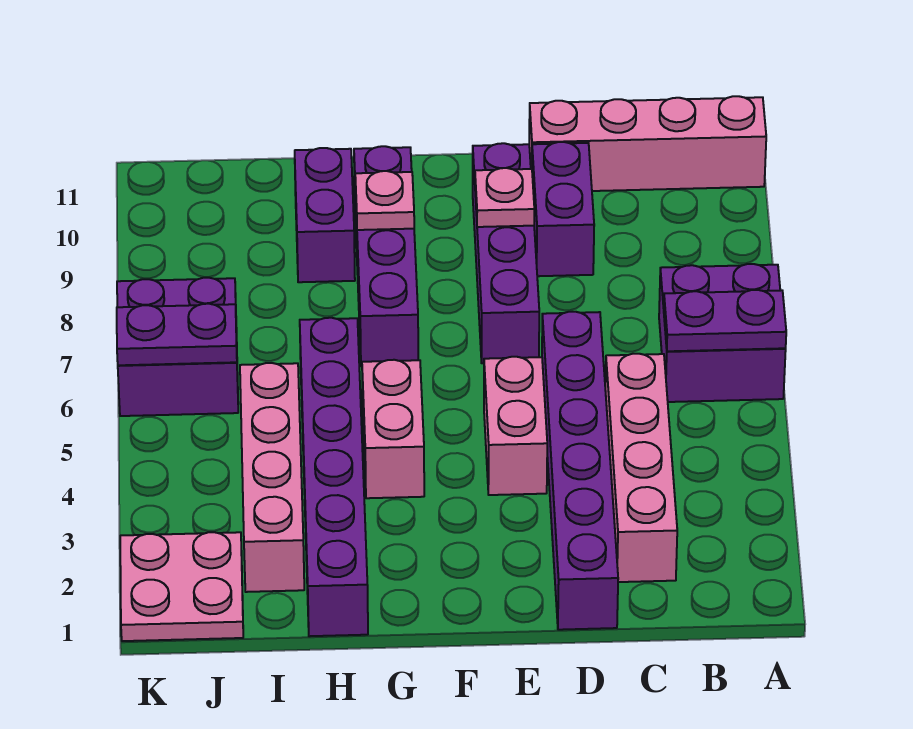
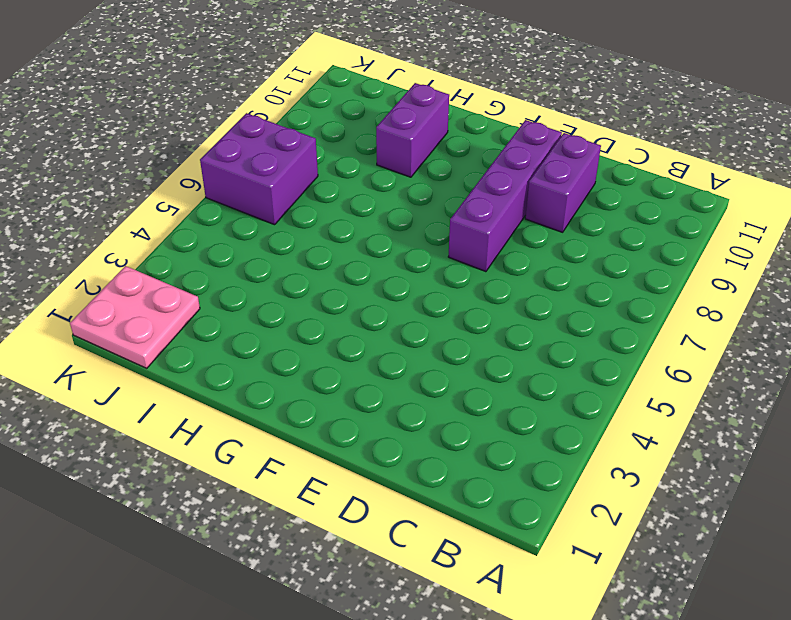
none -> purple 2x2 brick [659,264,786,402]
none -> pink 1x4 brick [529,96,766,191]
none -> pink 1x4 brick [605,354,677,582]

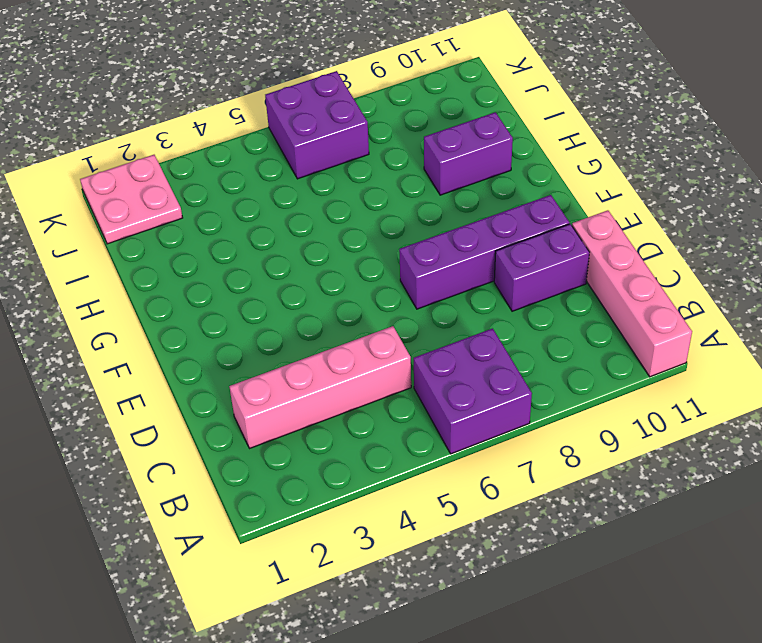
none -> purple 1x6 brick [542,312,618,630]
none -> pink 1x2 brick [484,357,547,495]
none -> pink 1x2 brick [362,360,424,498]

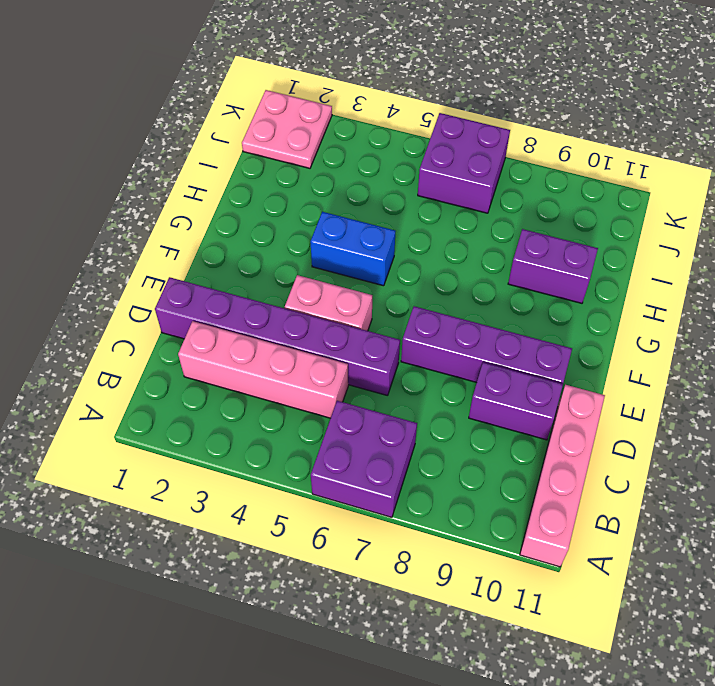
blue 1x2 brick [310,212,395,286] -> pink 1x2 brick [362,360,424,498]
none -> purple 1x4 brick [354,146,418,366]
none -> purple 1x6 brick [300,318,368,636]
none -> pink 1x4 brick [240,363,304,592]

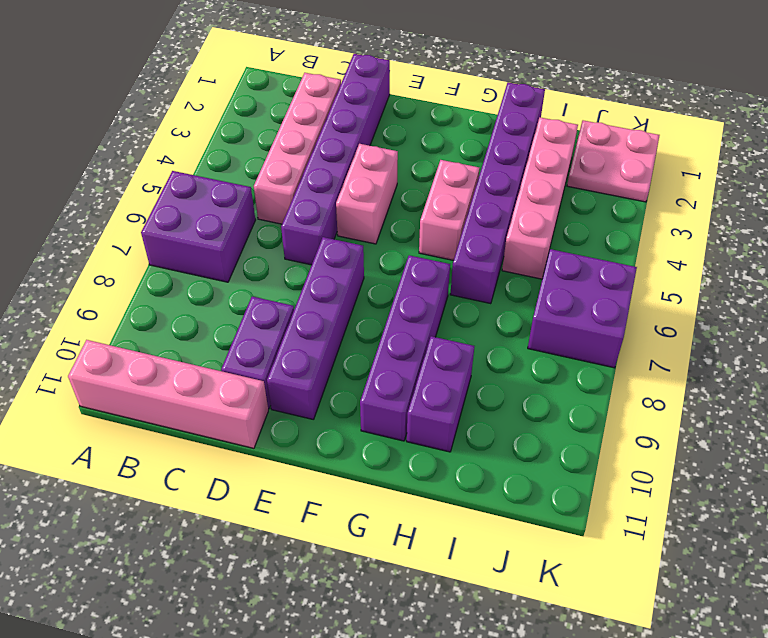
none -> purple 1x2 plate [664,290,786,351]
none -> pink 1x1 plate [475,168,534,227]
none -> pink 1x1 plate [355,171,414,230]

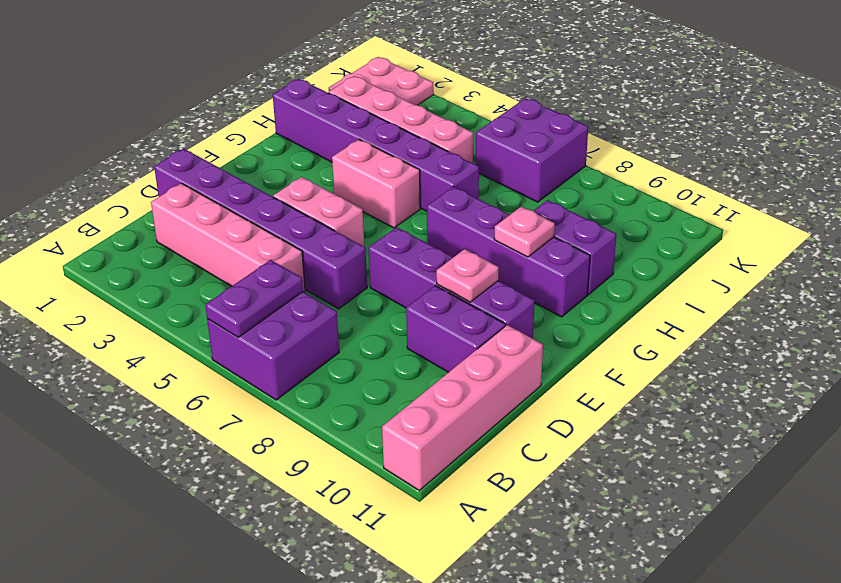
none -> purple 1x2 plate [117,304,237,365]

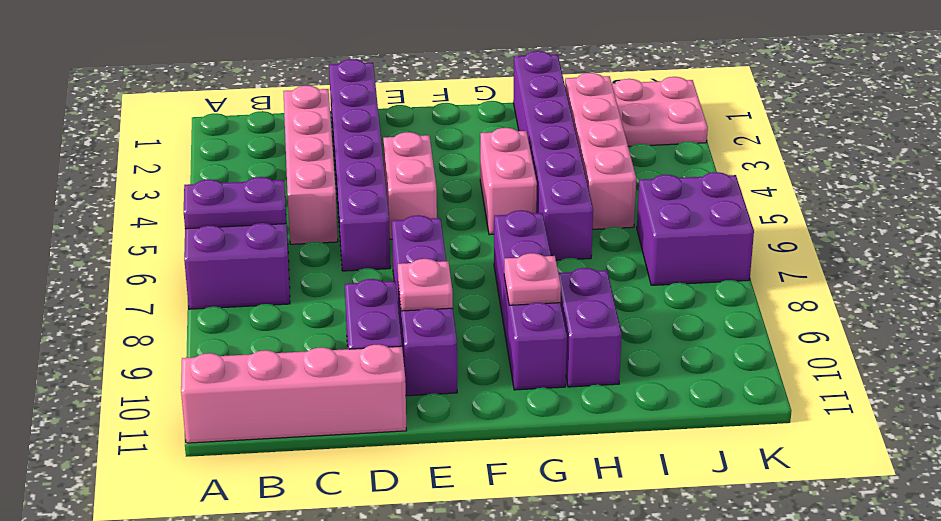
none -> purple 1x2 plate [117,304,237,365]

